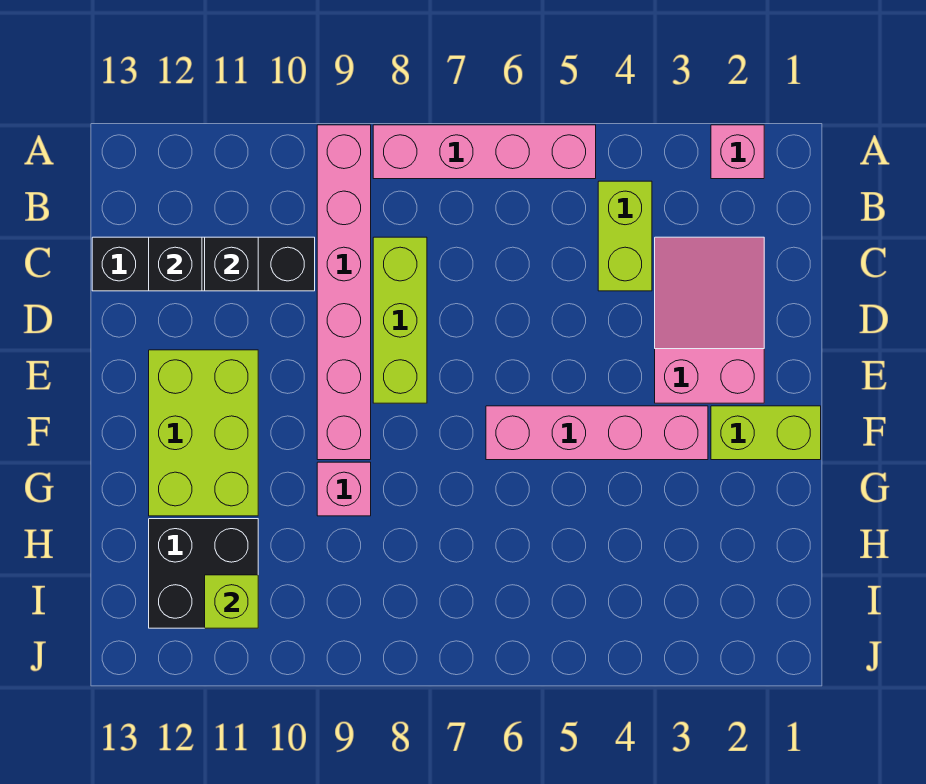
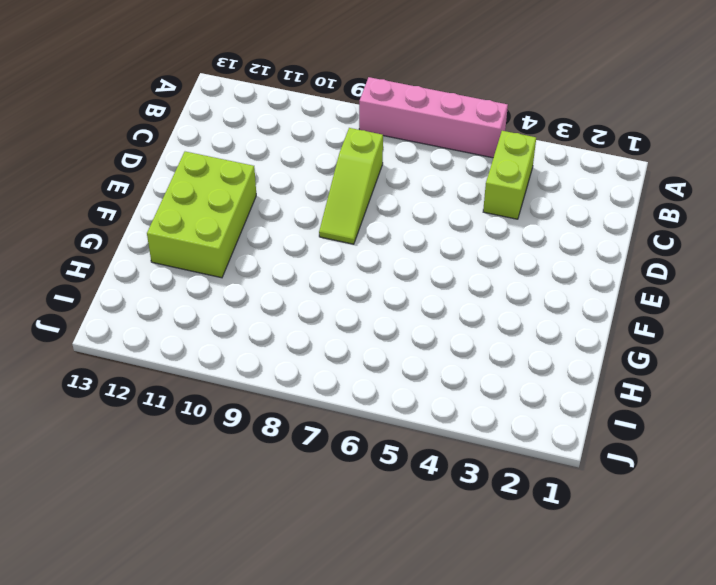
lime 1x3 slope [319,128,383,244] -> lime 1x3 brick [373,237,427,403]
none -> pink 1x1 brick [711,125,764,179]
none -> pink 1x6 brick [317,125,371,460]
none -> pink 2x3 slope [655,237,764,403]

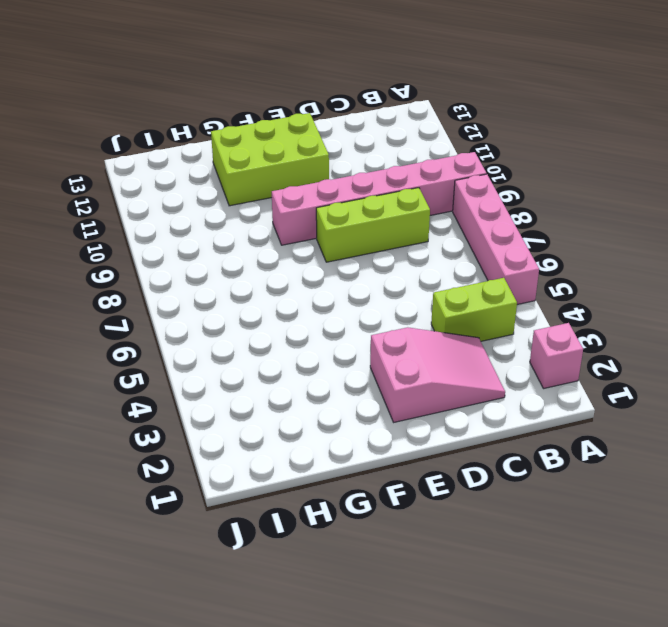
none -> black 1x4 brick [92,237,315,291]
none -> lime 1x2 brick [711,406,821,460]
none -> pink 1x4 brick [486,406,708,460]

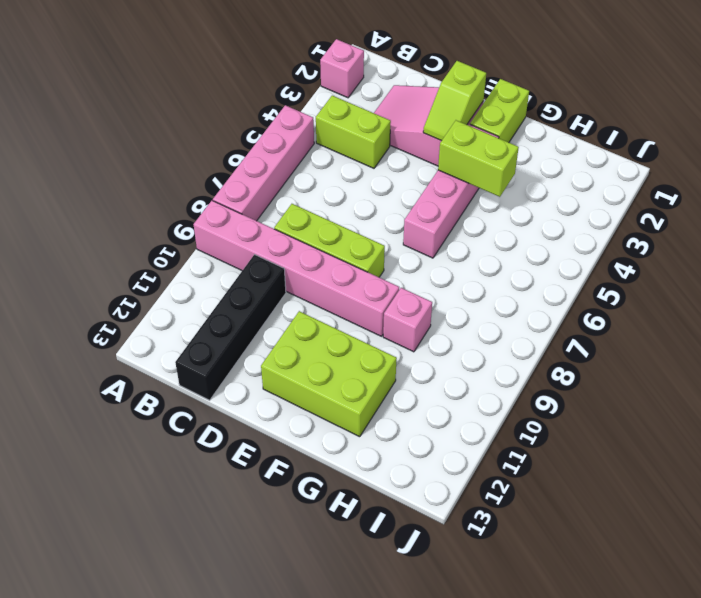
lime 1x2 slope [423,61,486,141] -> none
lime 1x2 brick [438,120,519,197] -> none
none -> black 2x2 brick [149,519,258,628]
none -> black 1x1 brick [205,237,258,291]
none -> black 1x1 brick [149,237,202,291]

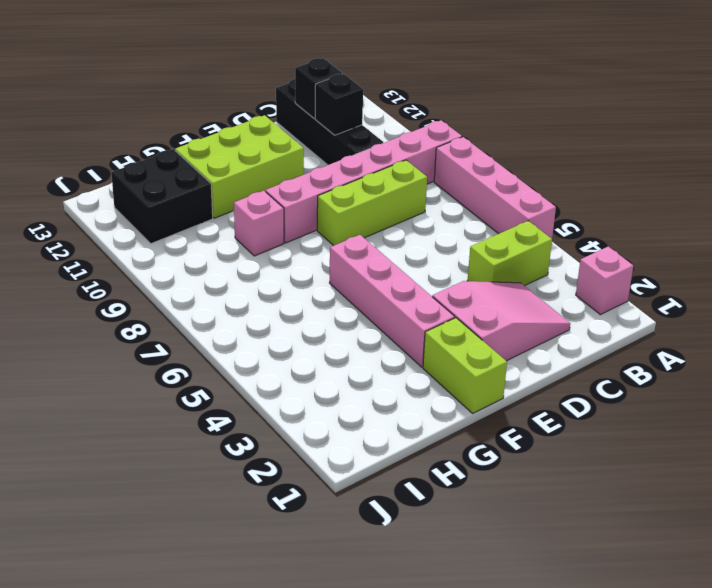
none -> lime 1x1 brick [205,575,258,628]

